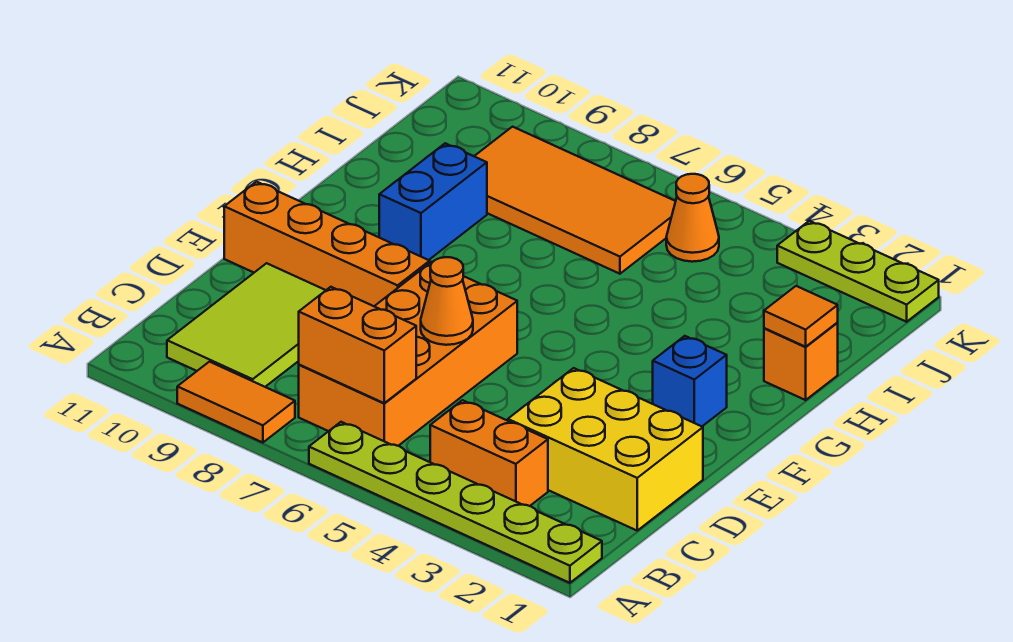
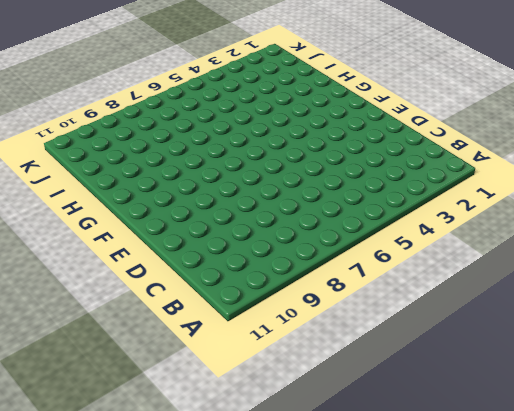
none -> lime 1x6 plate [309,422,602,583]
none -> orange 1x2 tile [177,362,295,443]
none -> orange 1x2 brick [430,400,548,506]

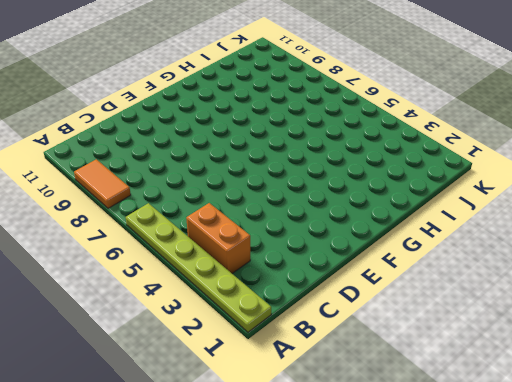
none -> orange 2x4 brick [299,262,517,446]
none -> lime 2x3 tile [167,263,326,387]
none -> yellow 2x3 brick [508,368,703,530]

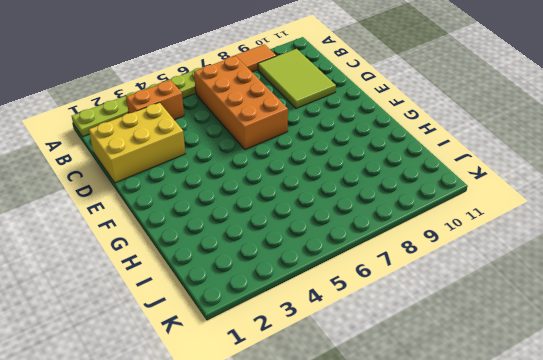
none -> orange 1x4 brick [224,182,430,306]
none -> blue 1x1 brick [653,336,727,426]
none -> blue 1x2 brick [379,143,487,260]

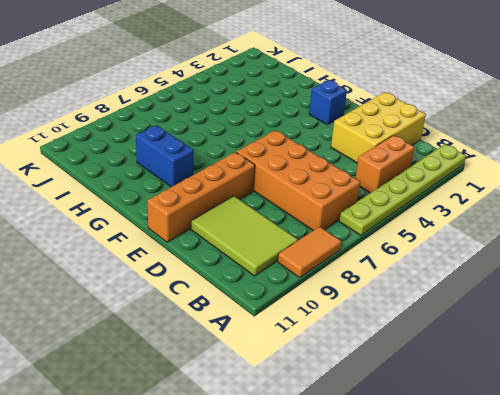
none -> orange 1x1 brick [764,323,838,400]
none -> orange 2x4 tile [474,127,676,274]
none -> orange 1x1 cone [666,174,719,262]

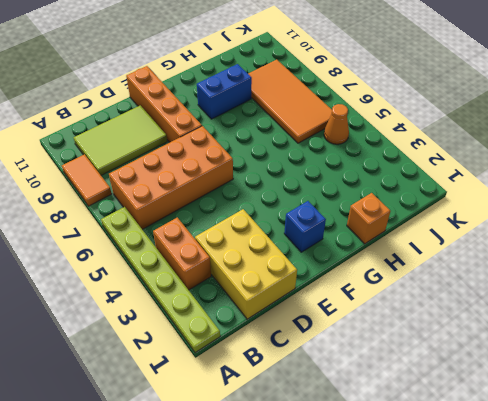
none -> lime 1x3 plate [777,221,939,322]
none -> orange 1x2 brick [299,287,416,403]
none -> orange 1x1 cone [421,257,473,345]

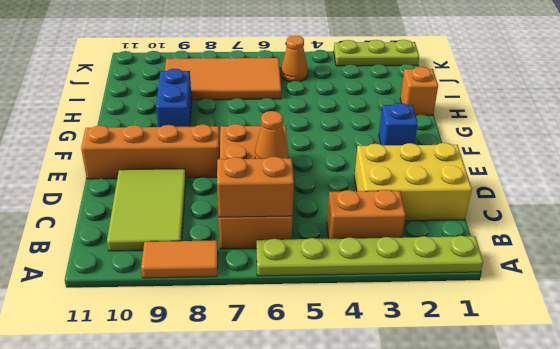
none -> orange 1x1 tile [764,286,838,347]

